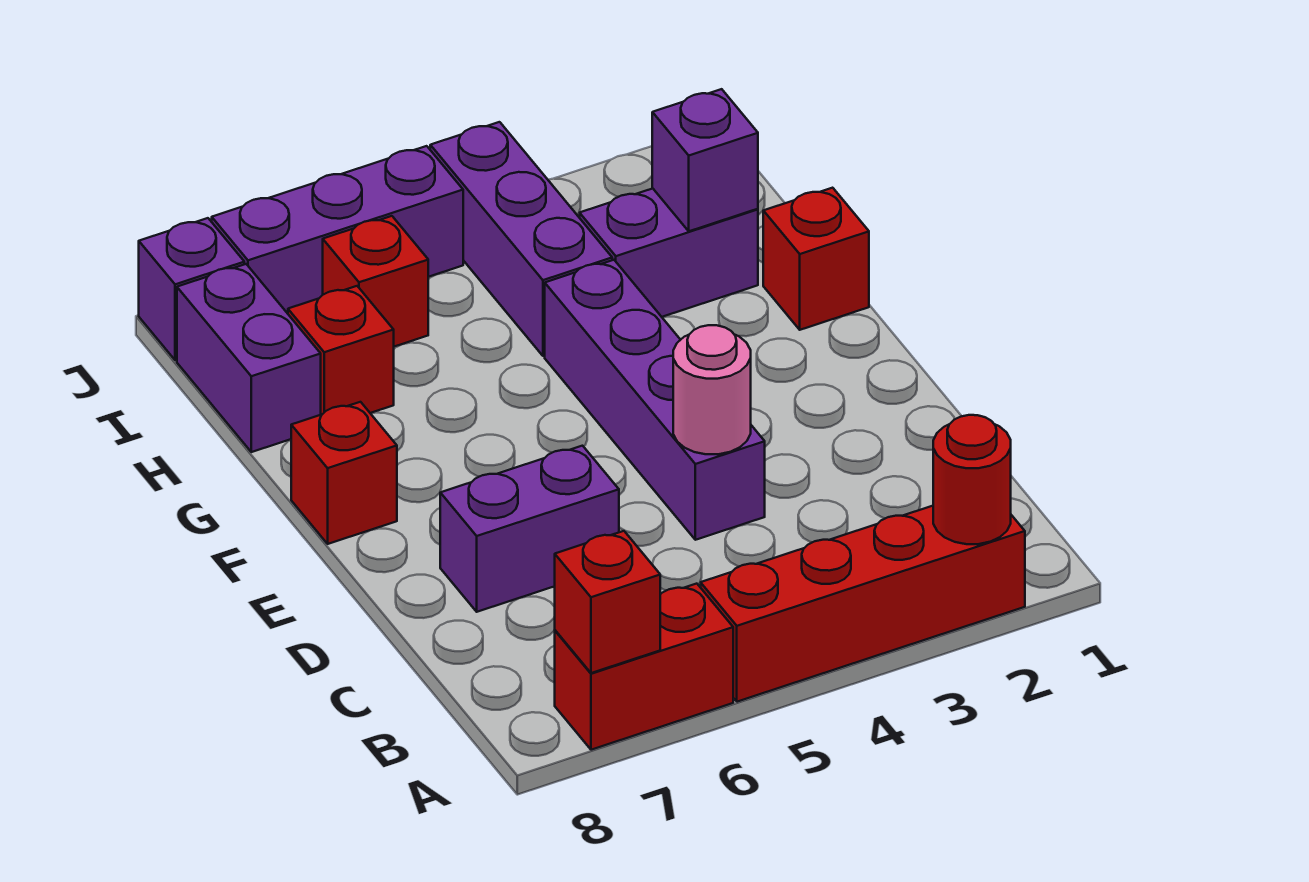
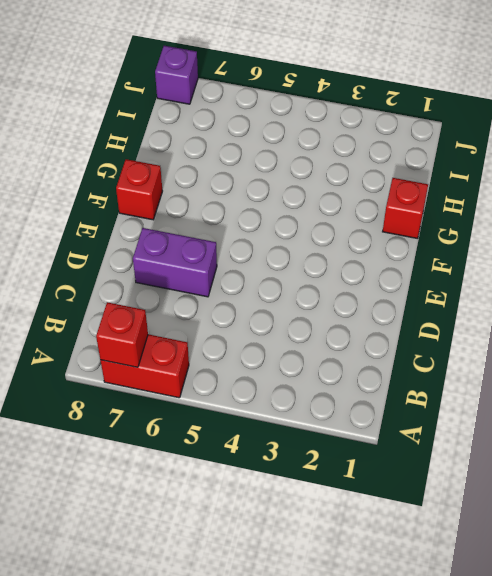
none -> red 1x4 brick [701,506,1025,702]
none -> purple 1x4 brick [545,260,765,540]
none -> purple 1x2 brick [580,189,758,317]

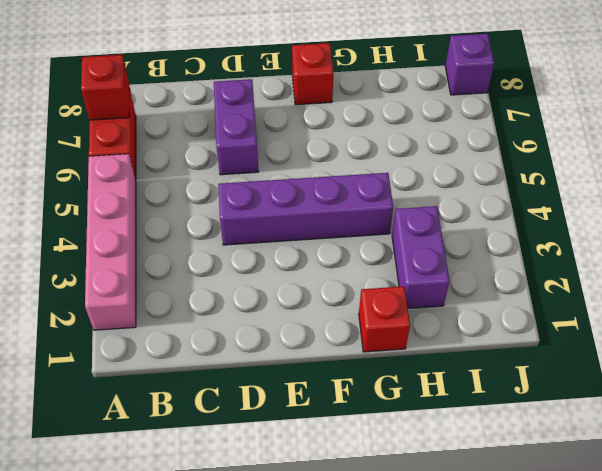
pink 1x4 brick [85,154,136,330] -> red 1x4 brick [701,506,1025,702]
none -> purple 1x3 brick [430,122,612,356]
none -> red 1x1 brick [288,286,394,415]
none -> purple 1x2 brick [177,264,321,452]

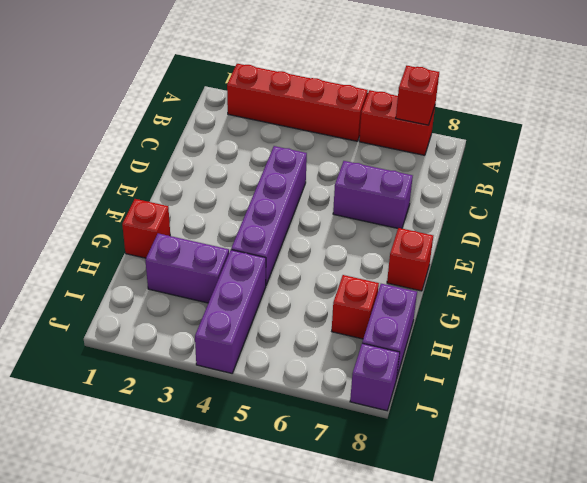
none -> red 1x1 brick [323,216,428,347]
none -> purple 1x3 brick [212,146,463,314]
none -> red 1x1 round brick [933,415,1011,544]

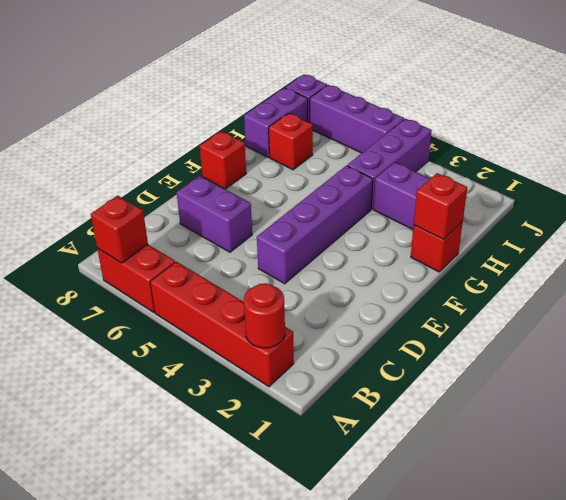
red 1x1 brick [414,173,467,239] -> red 1x1 brick moved to [323,216,428,347]
none -> pink 1x1 round brick [673,325,751,454]
none -> purple 1x1 brick [652,89,758,231]

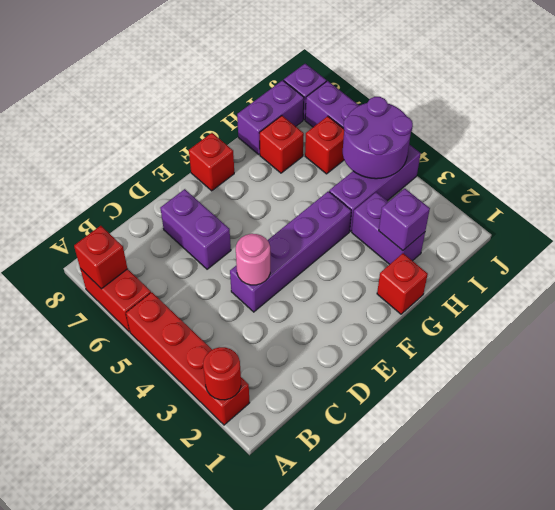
purple 2x2 round brick [343,97,413,179] -> none

